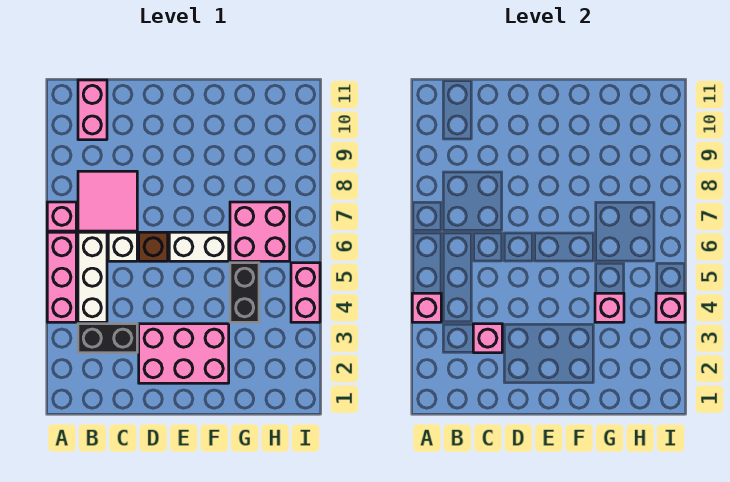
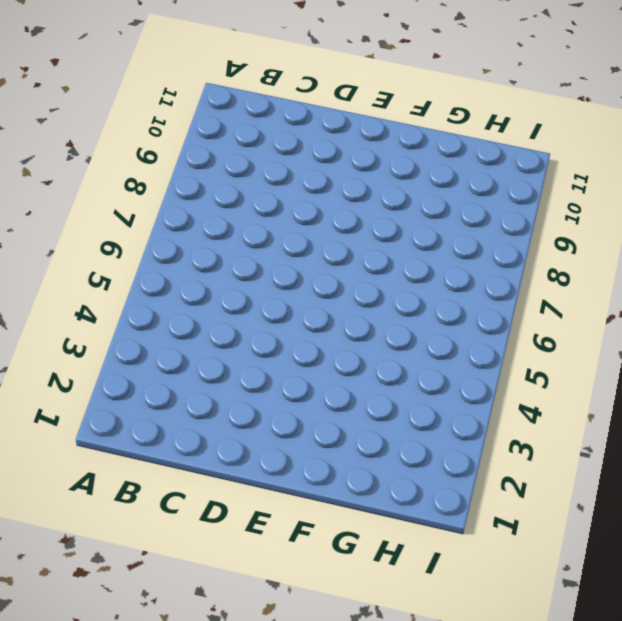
none -> pink 1x3 brick [47,232,76,322]
none -> pink 1x1 brick [47,202,76,231]
none -> black 1x2 brick [78,324,137,353]

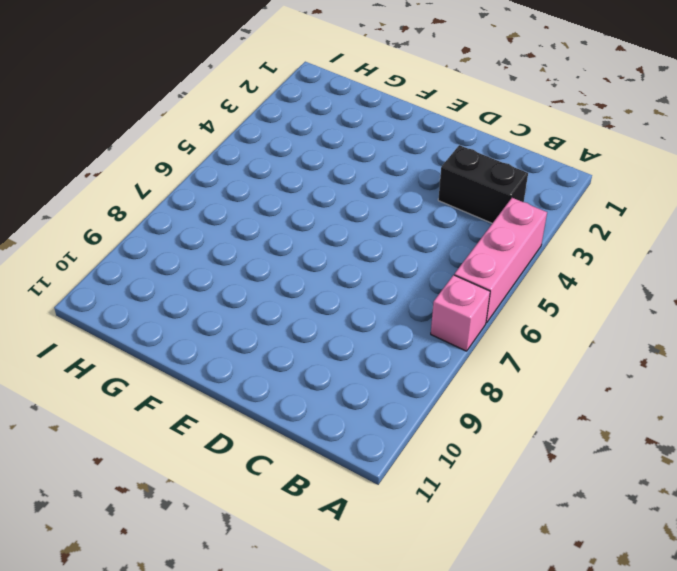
none -> white 1x3 brick [78,232,107,322]
none -> pink 2x2 tile [78,171,137,231]
none -> pink 1x2 brick [78,80,107,140]

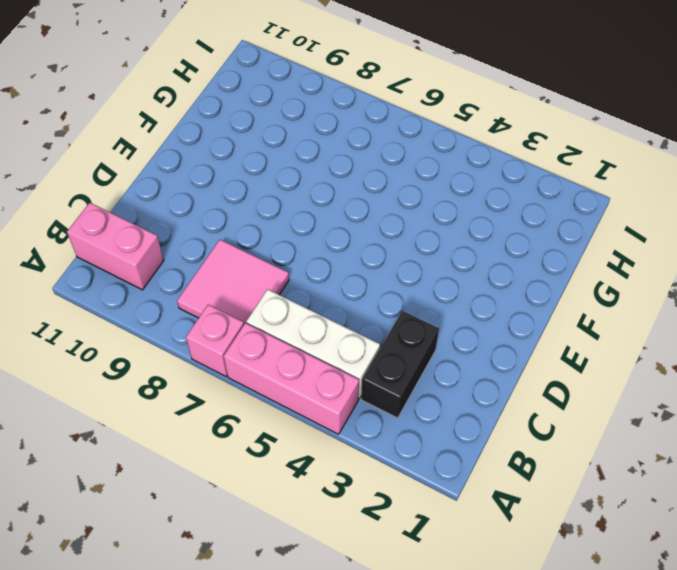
none -> white 1x1 brick [108,232,137,261]
none -> pink 2x3 brick [139,324,229,383]
none -> brown 1x1 brick [139,232,168,261]

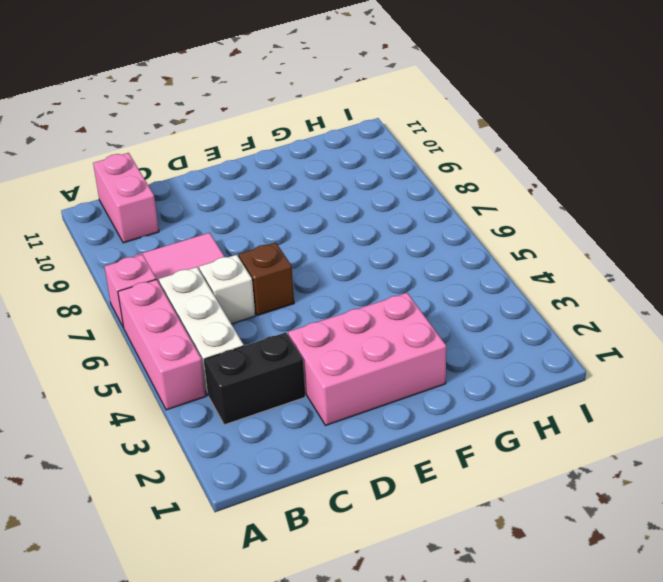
none -> white 1x2 brick [169,232,229,261]
none -> black 1x2 brick [230,263,259,322]
none -> pink 2x2 brick [230,202,290,261]

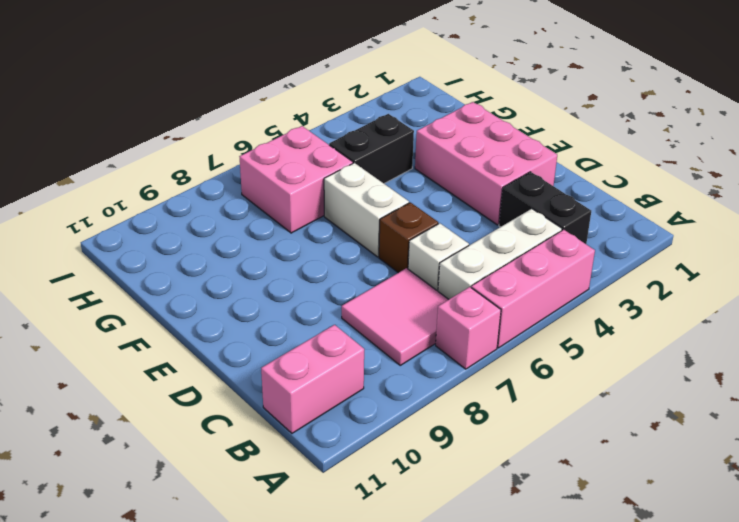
none -> pink 1x2 brick [291,263,320,322]
none -> pink 1x1 brick [412,293,441,322]
none -> pink 1x1 brick [473,324,502,353]

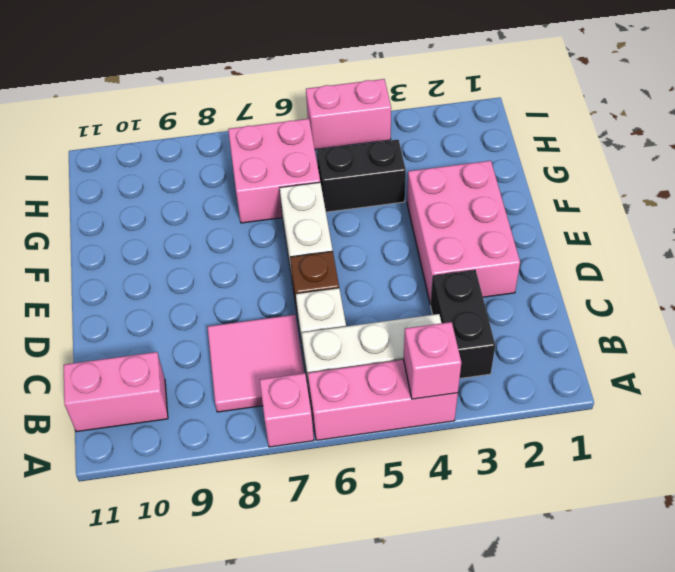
none -> pink 1x1 brick [473,324,502,353]
none -> pink 1x1 brick [595,293,624,322]
none -> pink 1x1 brick [656,293,685,322]

